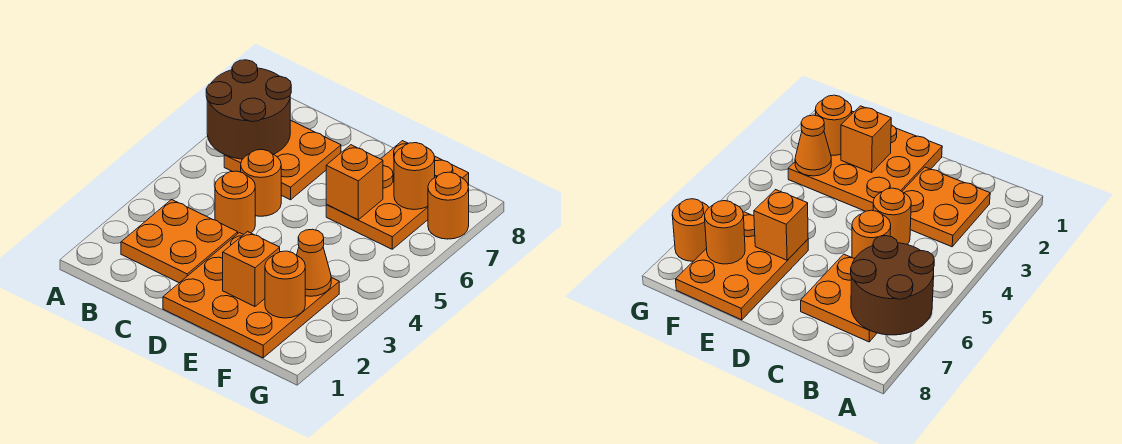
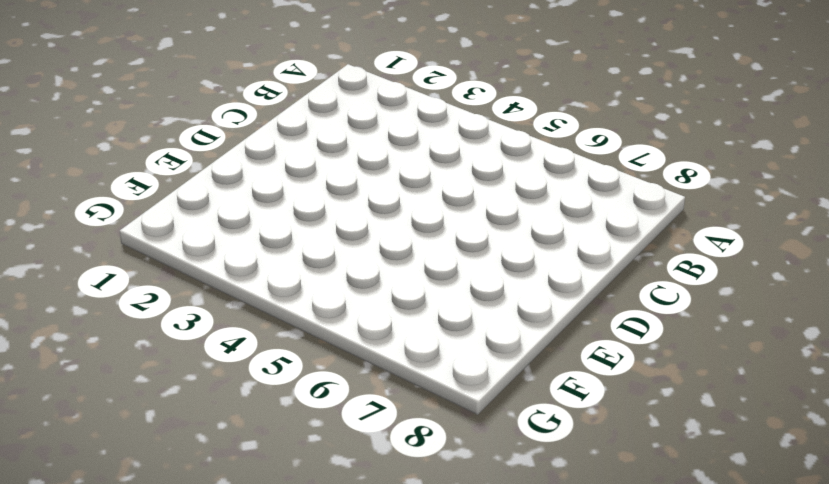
none -> orange 2x2 plate [121,200,238,283]
none -> orange 2x2 plate [224,120,341,200]
none -> orange 1x1 round brick [215,171,255,235]

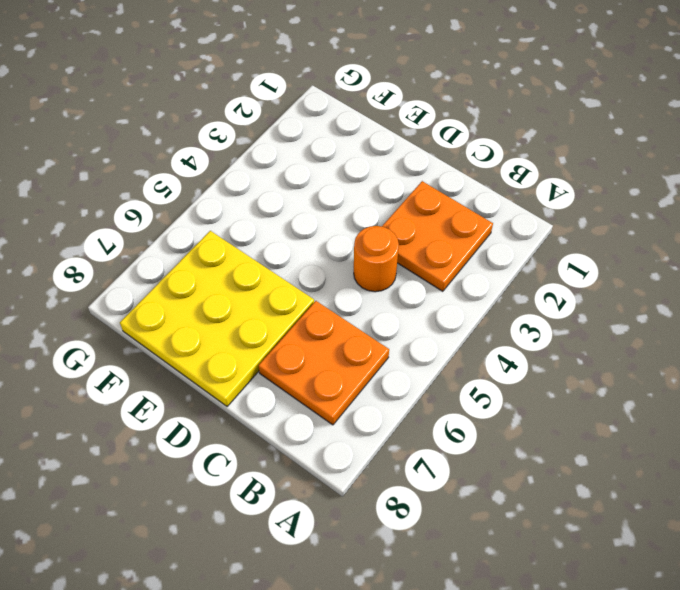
yellow 3x3 plate [120,231,314,407] -> orange 2x3 plate [326,141,469,249]
none -> orange 1x1 round brick [241,150,281,216]
none -> orange 3x3 plate [163,233,339,358]
none -> orange 1x1 round brick [428,172,469,239]

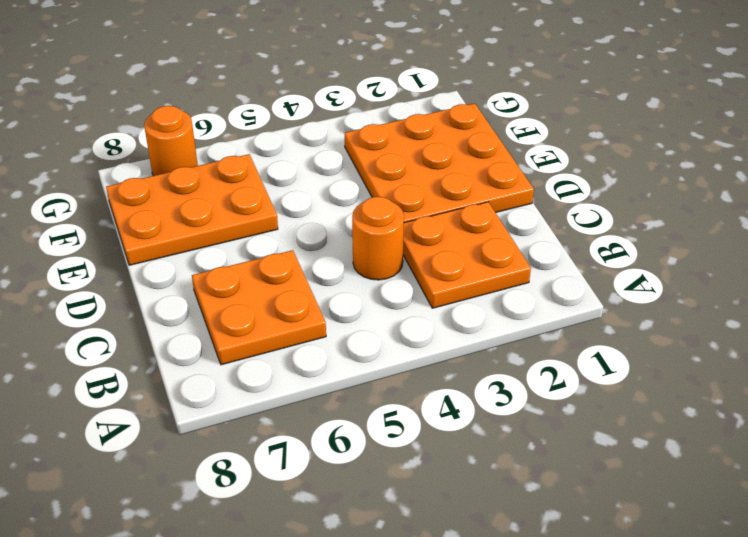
none -> orange 1x1 round brick [241,150,281,216]
none -> brown 2x2 round brick [206,60,291,159]
none -> orange 1x1 brick [223,232,280,306]

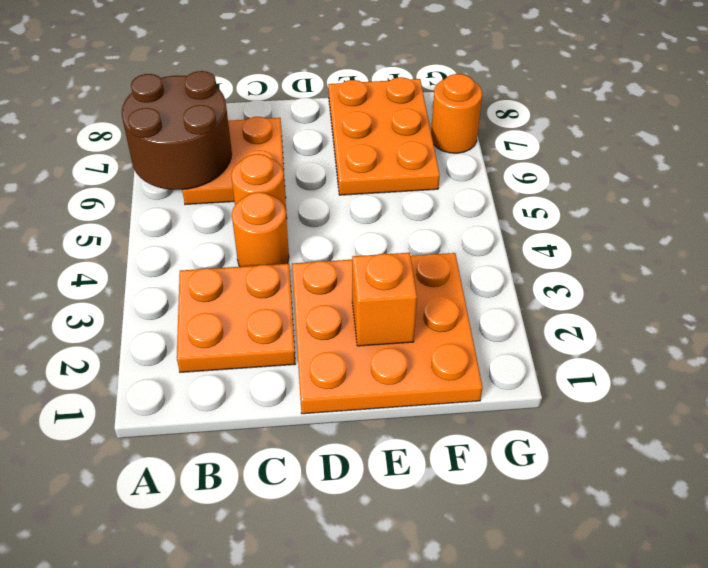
none -> orange 1x1 brick [326,145,383,220]
none -> orange 1x1 round brick [265,251,305,318]
none -> orange 1x1 cone [296,229,331,296]

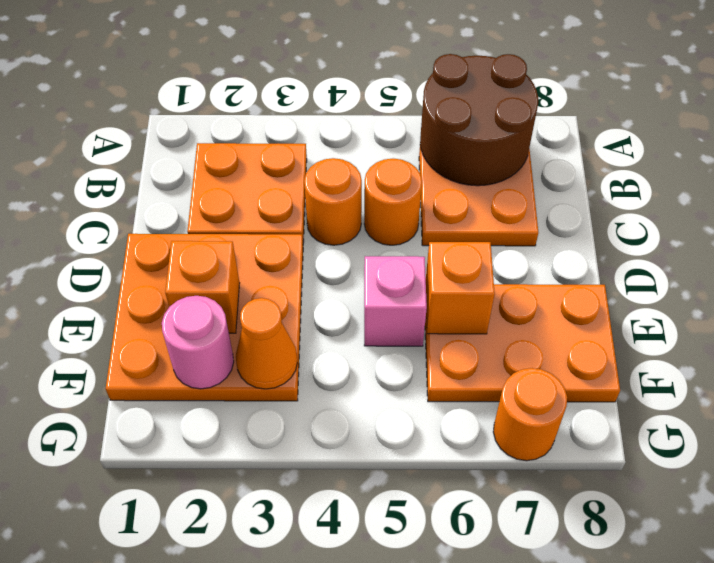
pink 1x1 brick [364,256,427,346] -> none
pink 1x1 round brick [162,296,234,389] -> orange 1x1 round brick [265,251,305,318]
none -> orange 1x1 round brick [394,143,435,210]

